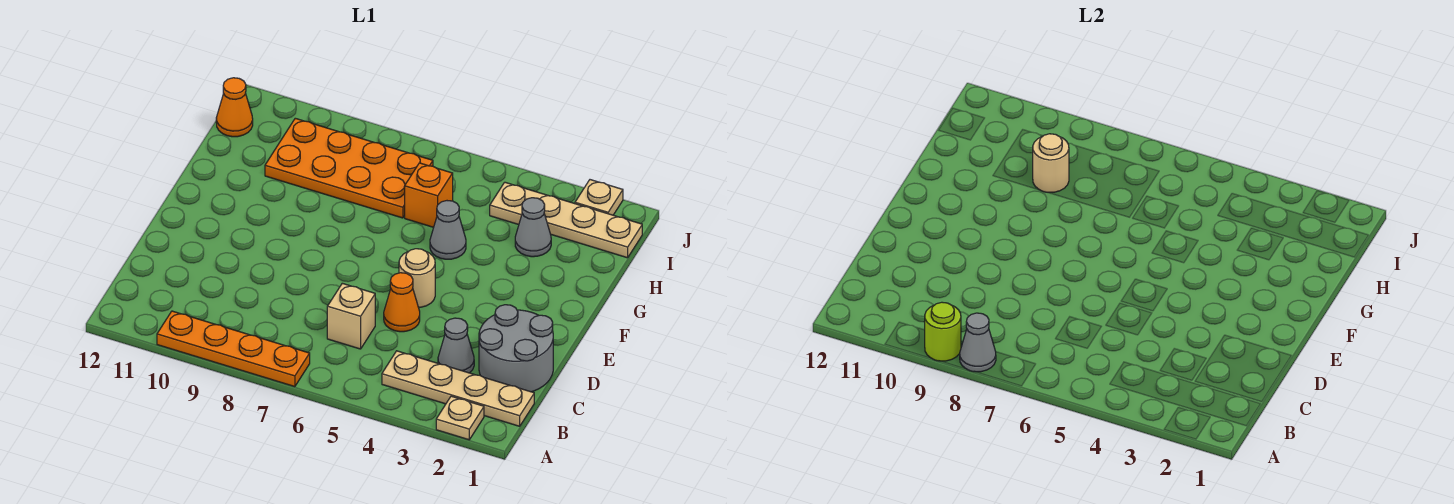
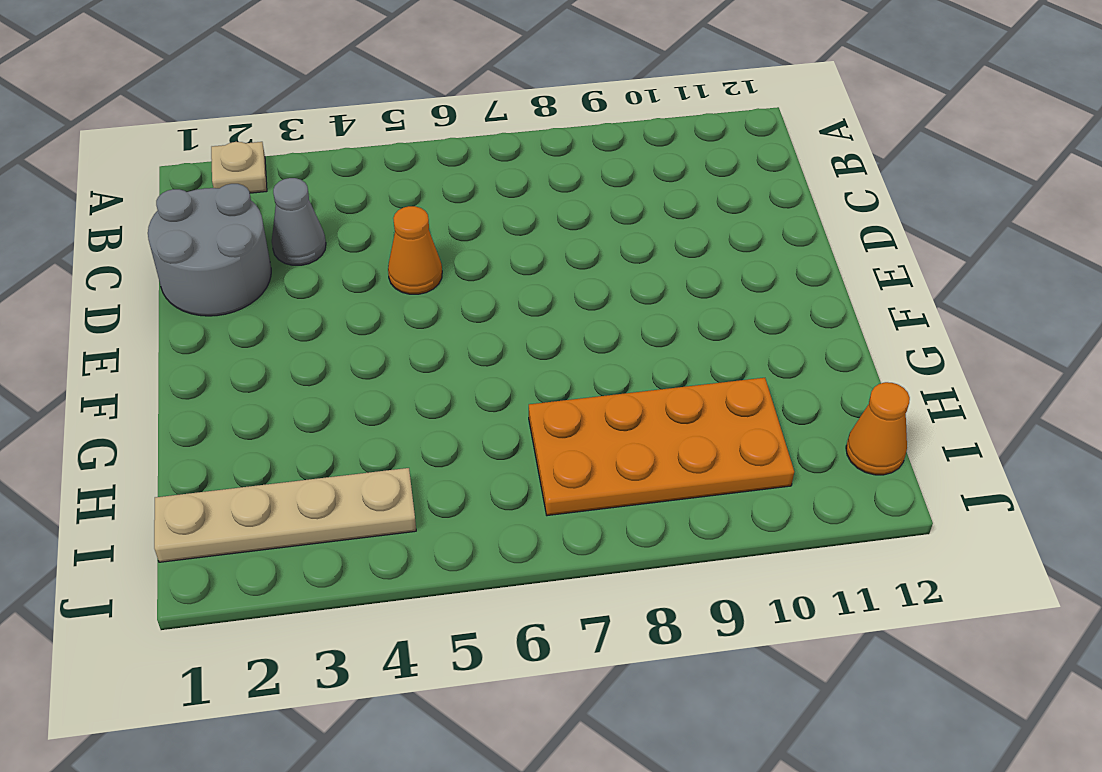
none -> orange 1x4 plate [157,311,310,387]
none -> tan 1x4 plate [382,351,534,426]
none -> tan 1x1 brick [327,283,375,349]

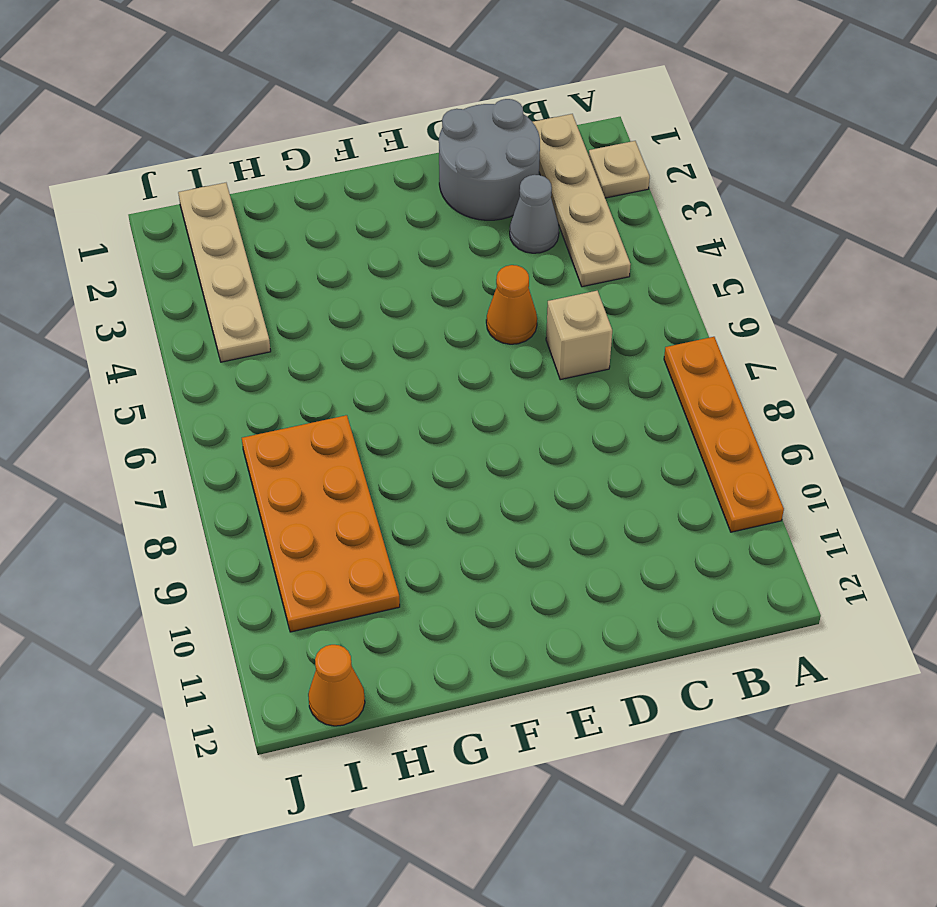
none -> tan 1x1 round brick [399,249,435,307]
none -> grey 1x1 cone [430,201,466,259]
none -> grey 1x1 cone [515,198,551,257]

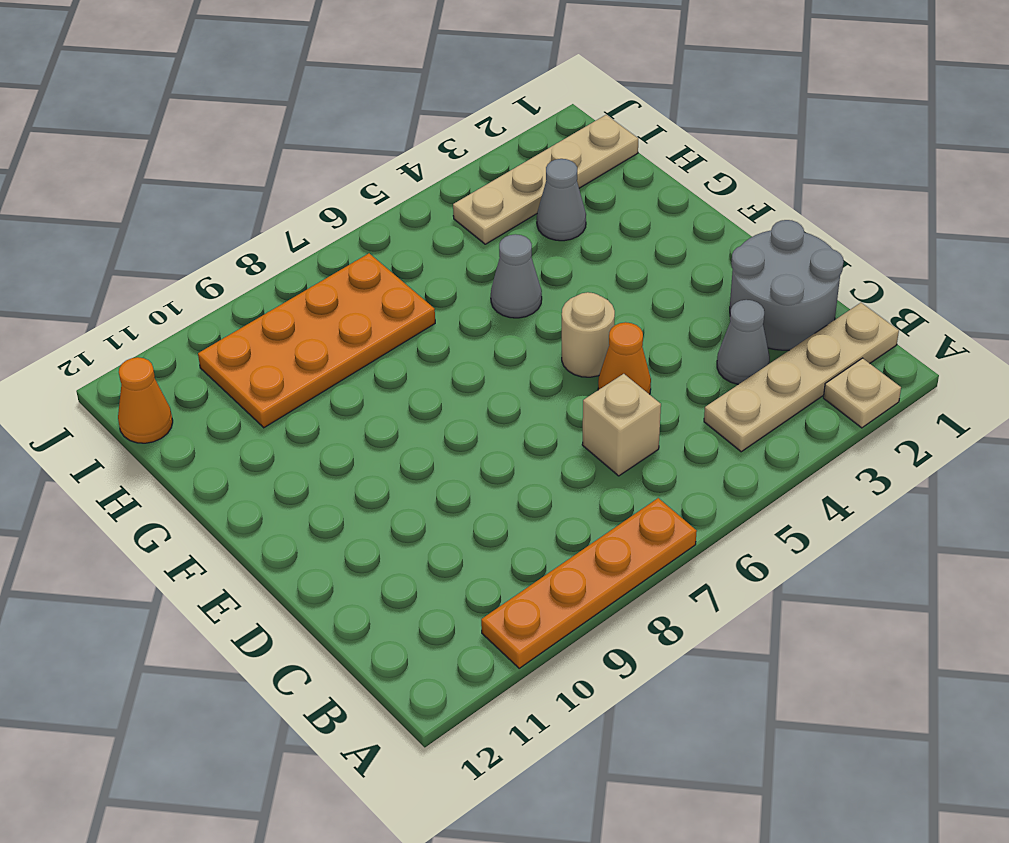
none -> orange 1x1 brick [405,163,453,227]
none -> tan 1x1 plate [575,180,623,215]
none -> grey 1x1 cone [960,313,996,372]

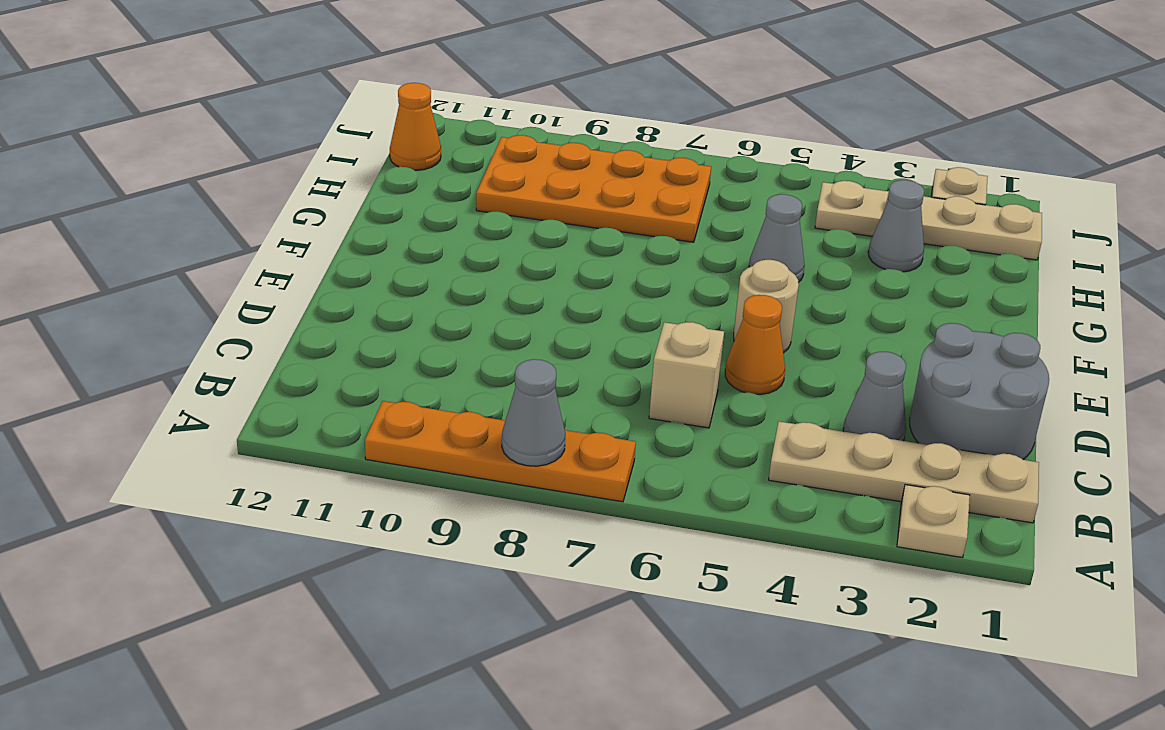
none -> orange 1x1 brick [405,163,453,227]
none -> lime 1x1 round brick [925,302,961,361]
none -> tan 1x1 round brick [1033,134,1069,193]

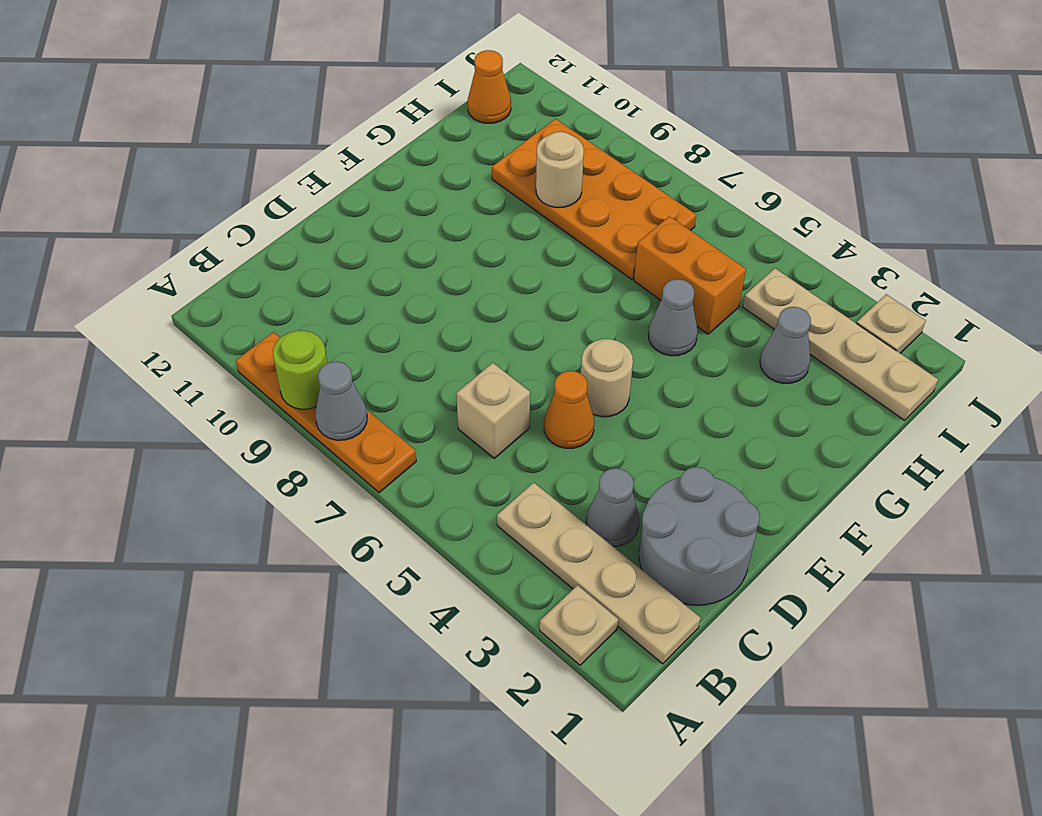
orange 1x2 brick [634,216,746,334] -> orange 1x1 brick [405,163,453,227]

